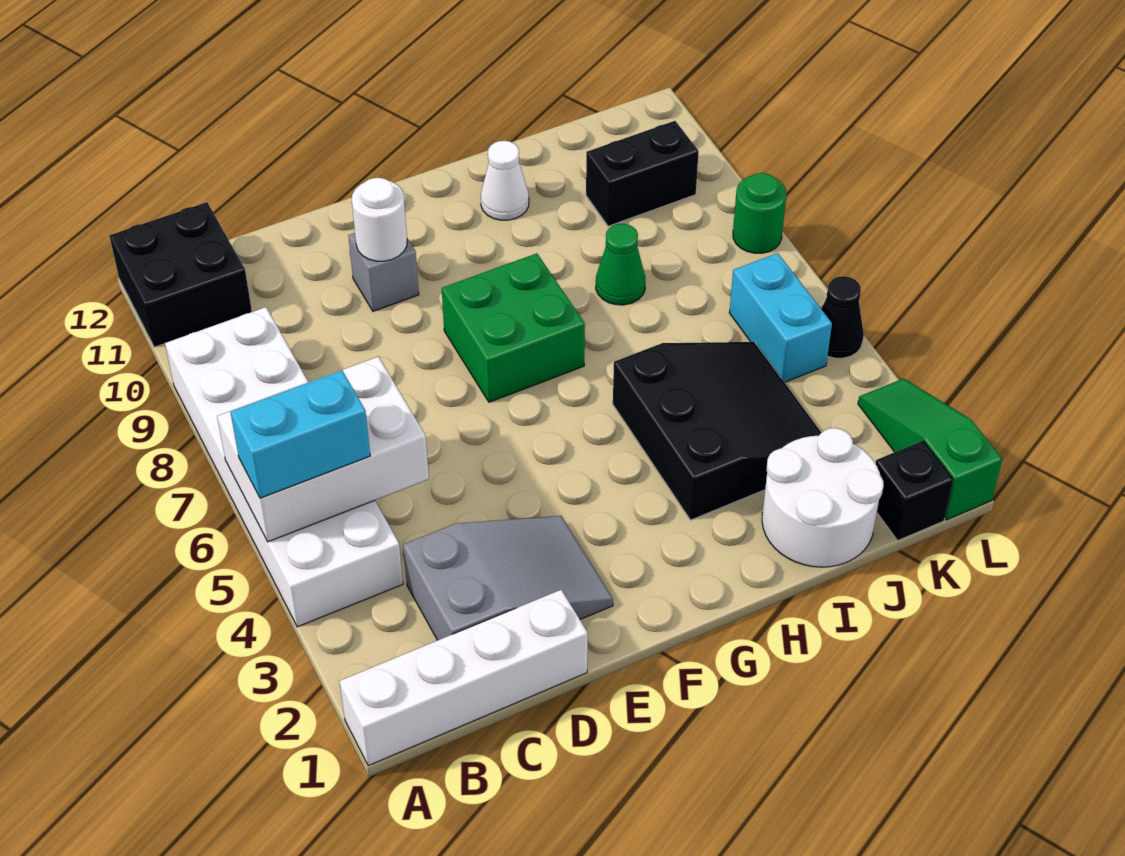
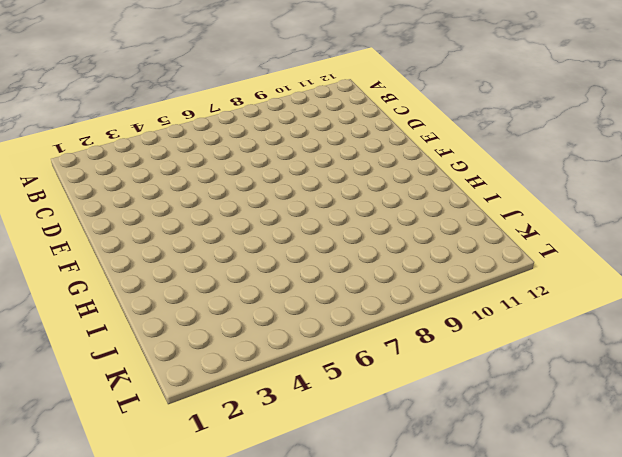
none -> white 1x4 brick [339,590,588,766]
none -> white 2x6 brick [165,307,403,627]
none -> black 2x2 brick [109,202,252,347]

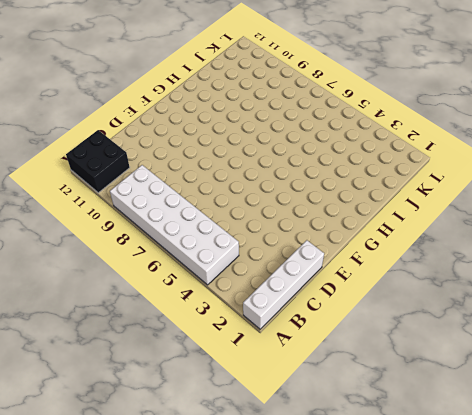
none -> grey 2x3 slope [403,516,613,640]
none -> grey 1x1 brick [348,233,419,311]
none -> green 2x2 brick [442,253,585,402]

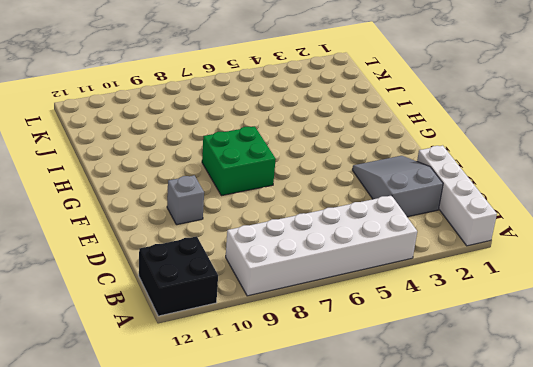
none -> black 3x3 slope [613,342,821,520]
none -> white 1x1 cone [481,141,529,220]
none -> white 2x2 round brick [762,428,884,567]

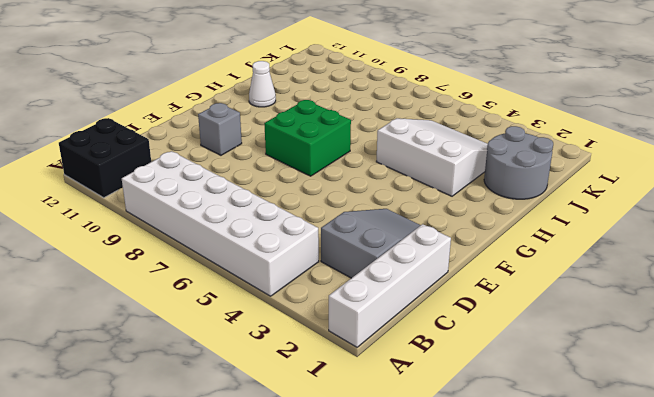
white 3x3 slope [376,118,488,196] -> black 3x3 slope [613,342,821,520]
grey 2x2 round brick [484,126,553,199] -> white 2x2 round brick [762,428,884,567]
none -> green 1x1 cone [596,224,645,305]
none -> black 1x2 brick [586,121,699,226]
none -> black 1x1 brick [876,441,953,540]

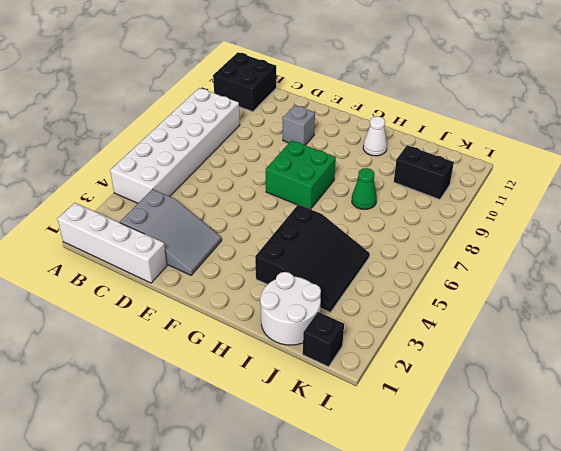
none -> cyan 1x2 brick [729,253,832,382]
none -> green 1x3 slope [858,379,1002,520]
none -> black 1x1 cone [822,276,864,358]

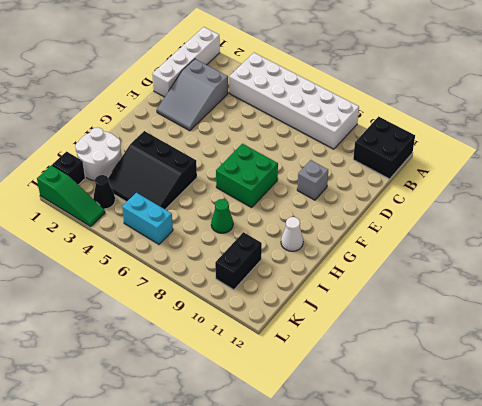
black 1x1 cone [93,175,115,209] -> black 1x1 cone moved to [822,276,864,358]
none -> green 1x1 round brick [733,173,786,253]
none -> white 2x3 brick [217,357,429,542]
none -> white 1x1 round brick [352,178,407,261]

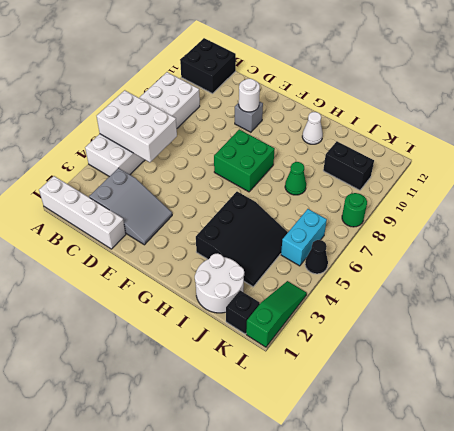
none -> cyan 1x2 brick [231,370,370,498]

